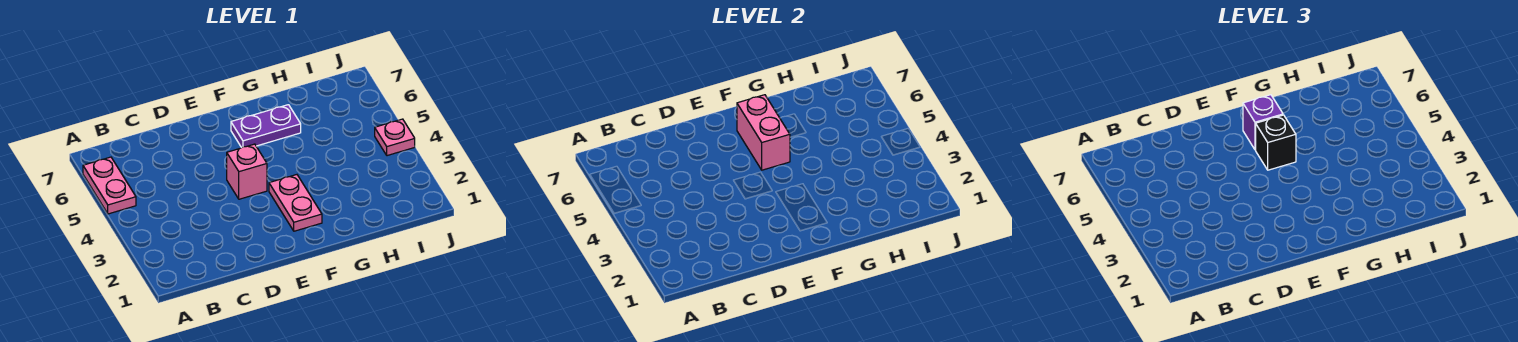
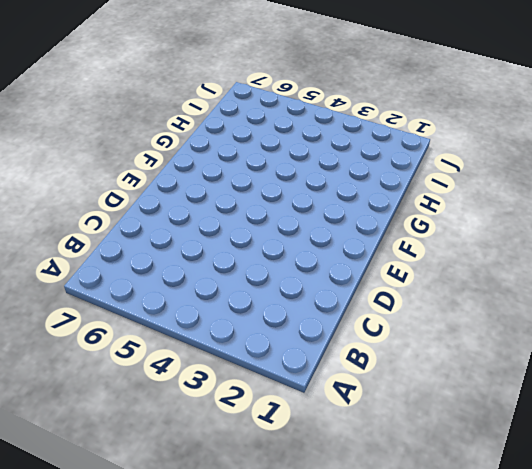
none -> pink 1x2 plate [83,157,136,214]
none -> pink 1x1 brick [227,144,267,199]

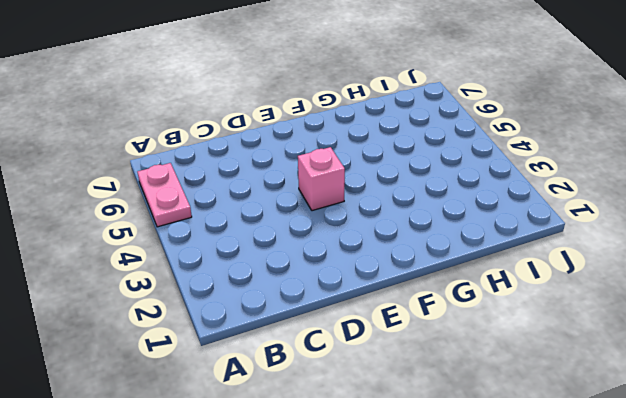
none -> pink 1x2 plate [269,175,322,231]
none -> purple 1x2 plate [231,105,301,148]

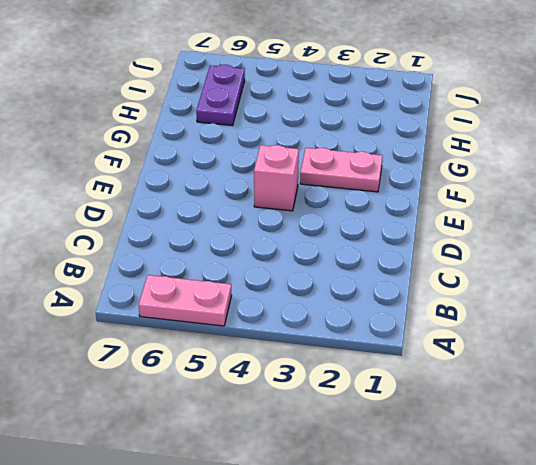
purple 1x2 plate [196,65,245,126] -> purple 1x2 plate moved to [231,105,301,148]
none -> pink 1x1 plate [375,119,415,156]
none -> pink 1x2 brick [737,95,790,170]

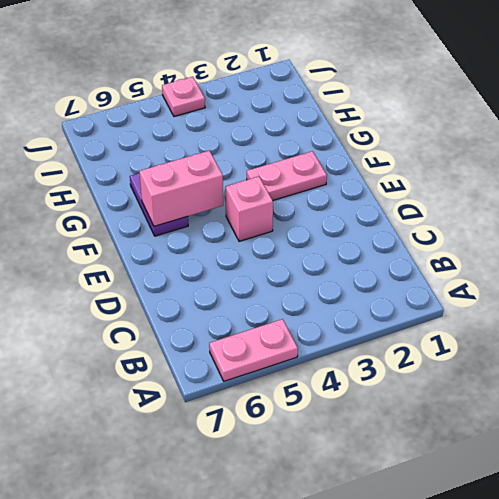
none -> black 1x1 brick [1256,115,1296,170]
none -> purple 1x1 brick [1243,95,1283,150]

